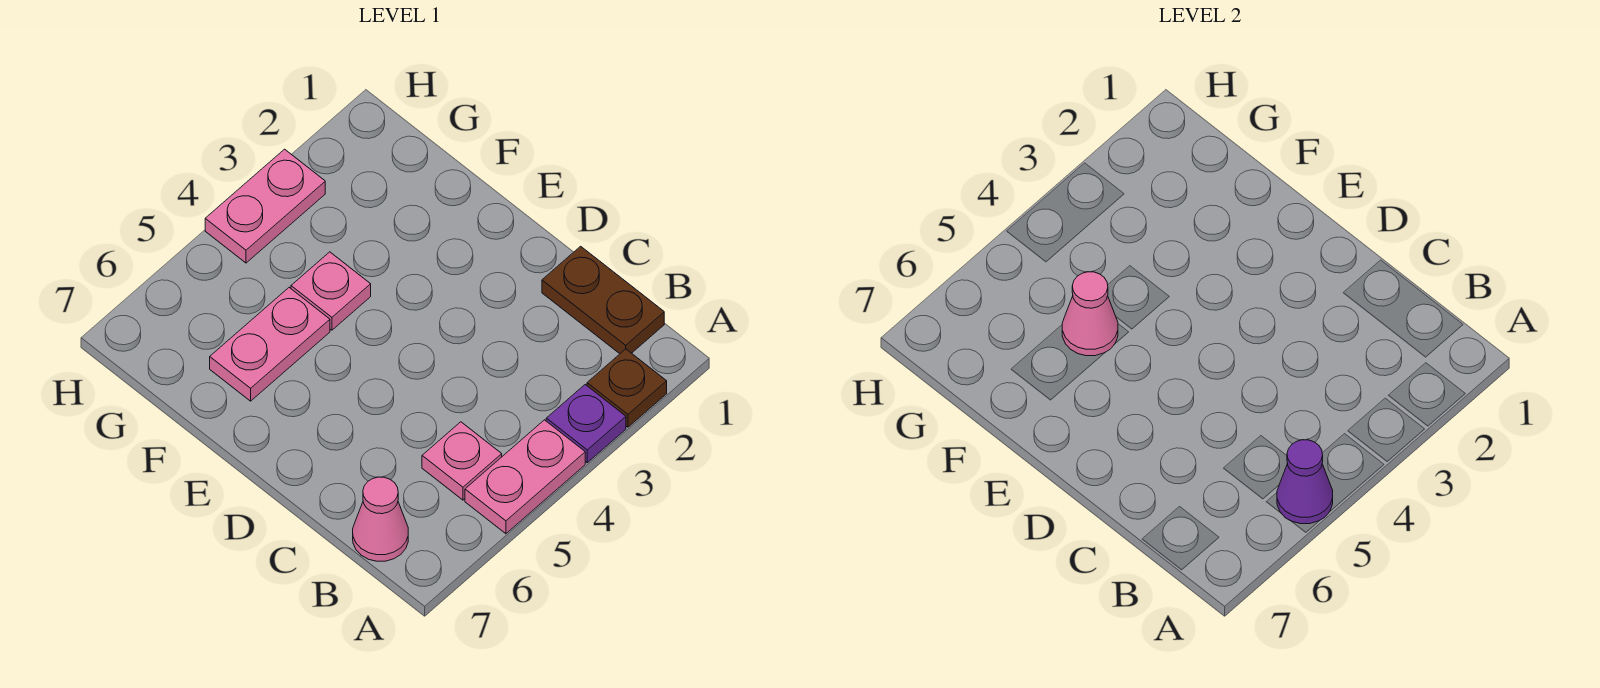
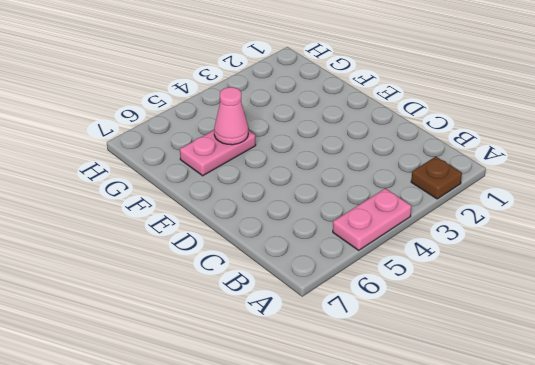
none -> purple 1x1 plate [546,385,626,463]
none -> brown 1x2 plate [542,246,664,354]

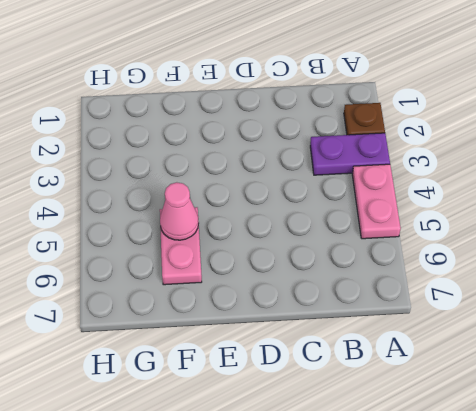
purple 1x2 plate [310,133,390,175] -> purple 1x1 plate [546,385,626,463]
none -> brown 1x2 plate [542,246,664,354]
none -> pink 1x1 plate [422,422,502,500]

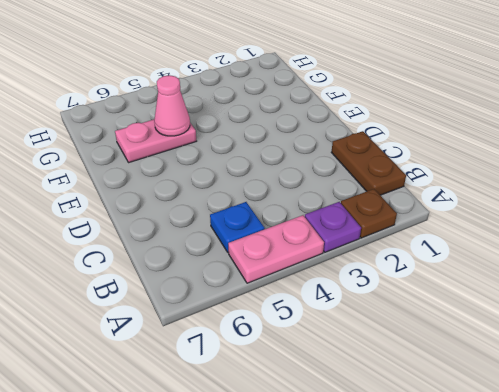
blue 1x1 plate [210,202,265,252] -> pink 1x1 plate [422,422,502,500]
none -> pink 1x1 cone [353,477,408,561]
none -> pink 1x1 plate [291,252,371,330]

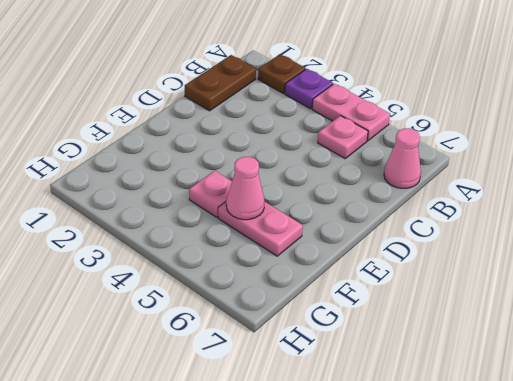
none -> pink 1x2 plate [205,149,325,263]
none -> purple 1x1 cone [1277,440,1333,524]

